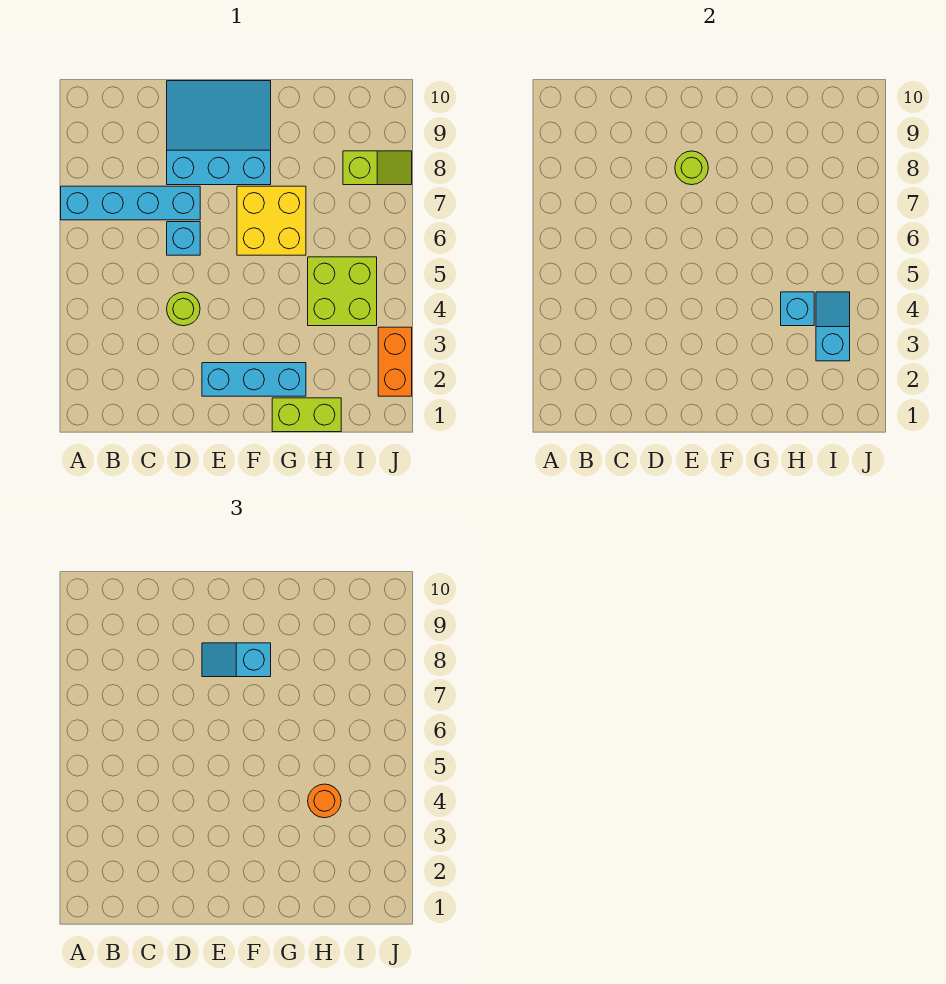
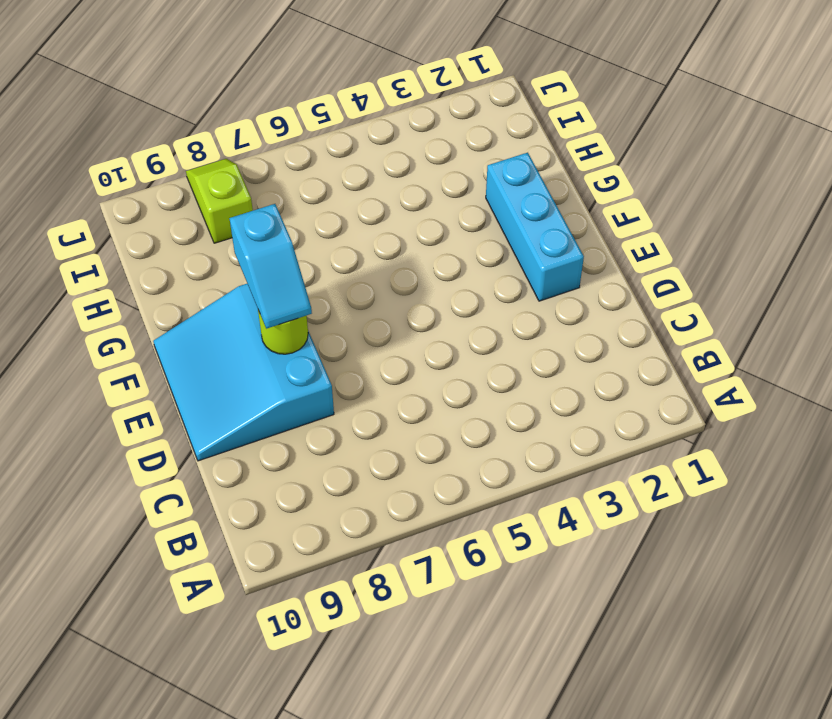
none -> cyan 1x4 brick [61,186,200,220]
none -> lime 1x1 round brick [167,292,200,326]
none -> cyan 1x1 brick [167,222,200,255]

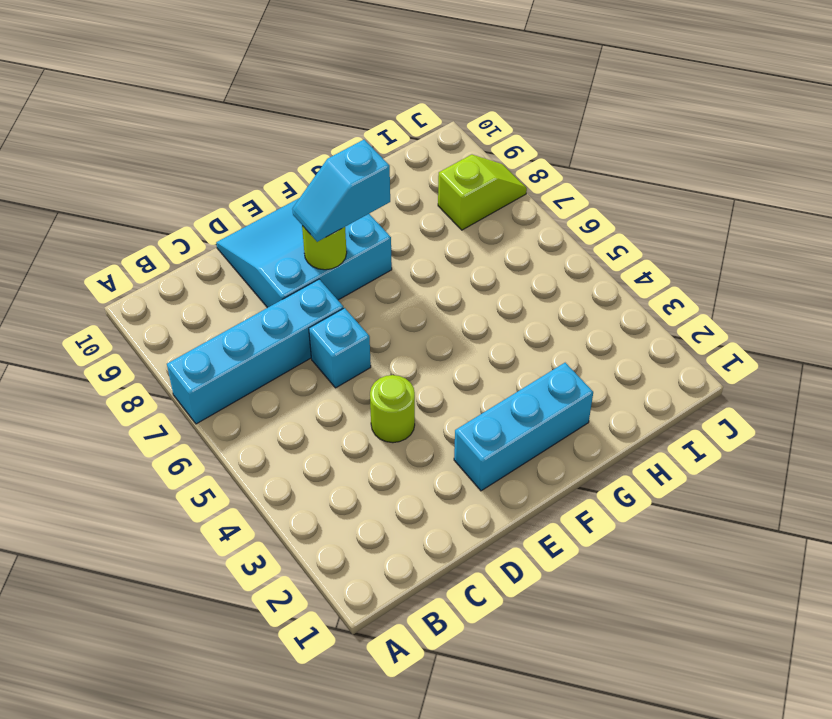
none -> yellow 2x2 brick [237,186,306,255]
none -> lime 1x2 brick [272,398,341,432]
none -> lime 2x2 brick [308,257,377,326]

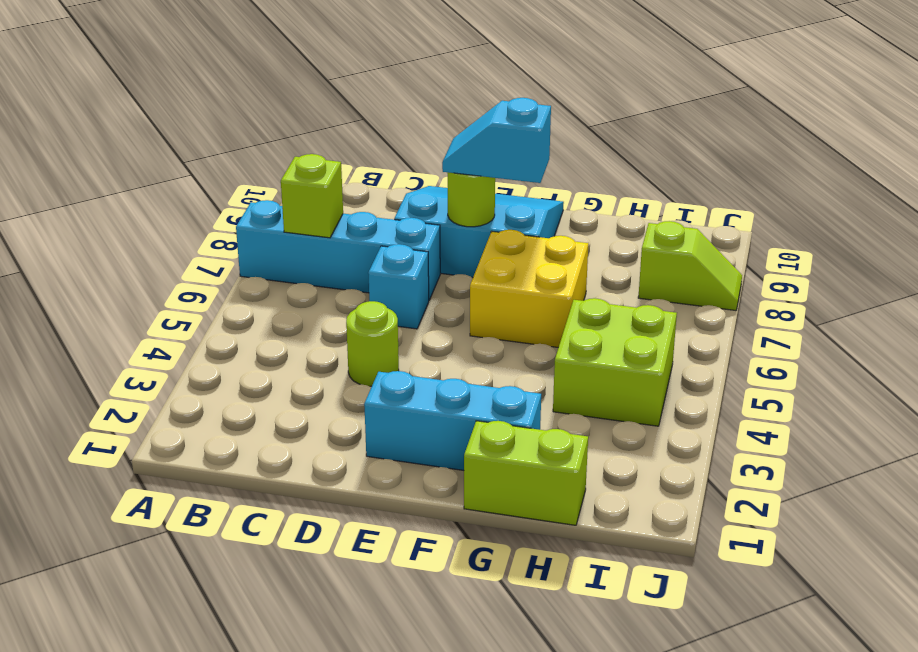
lime 1x1 brick [281,154,343,238] -> none
none -> orange 1x2 brick [378,327,412,396]
none -> cyan 1x1 brick [781,292,814,326]
none -> cyan 1x2 slope [816,292,850,361]

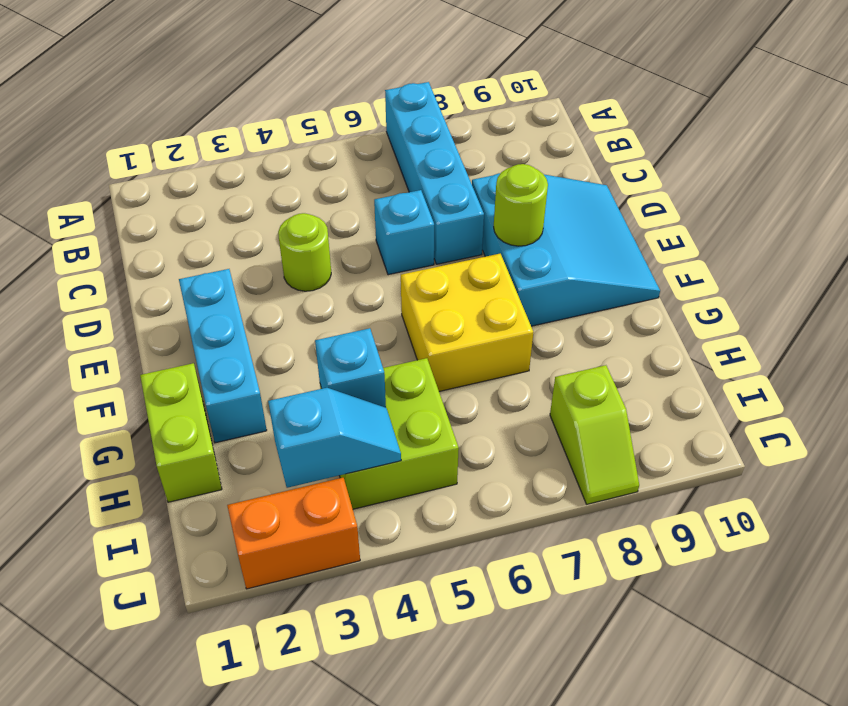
none -> cyan 1x2 slope [202,643,271,677]
none -> orange 1x1 round brick [308,784,341,818]

